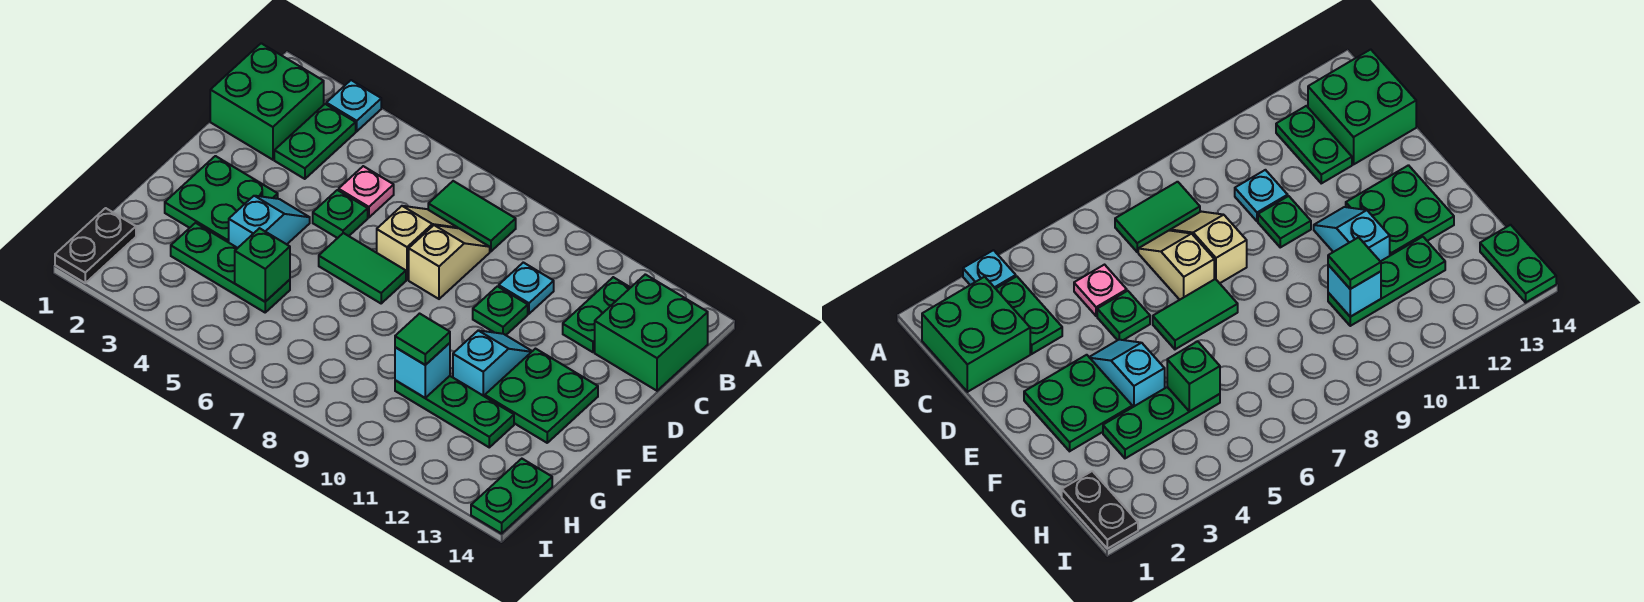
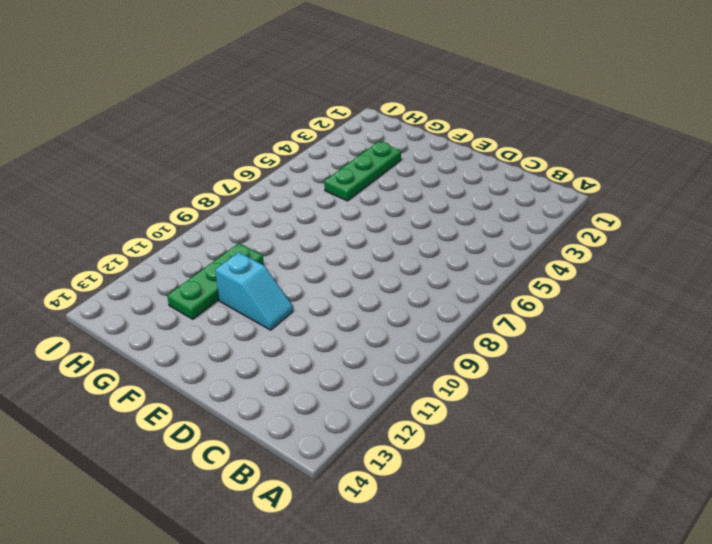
none -> cyan 1x1 plate [326,80,381,131]
none -> green 2x2 brick [210,43,324,160]
none -> green 1x2 plate [274,104,356,179]

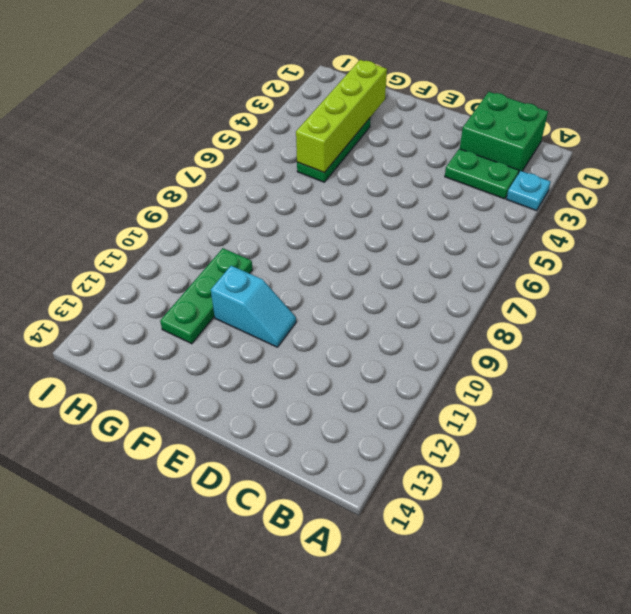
lime 1x4 brick [296,60,387,172] -> green 1x1 brick [235,228,290,302]
none -> green 1x2 tile [428,181,516,251]
none -> green 1x2 plate [563,277,631,352]
none -> green 2x2 brick [595,274,708,391]

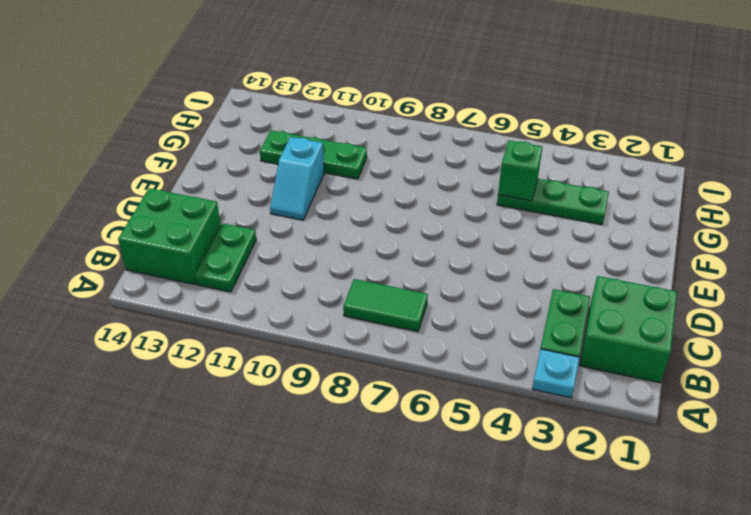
none -> pink 1x1 plate [339,166,394,217]
none -> tan 1x2 slope [377,206,457,280]
none -> tan 1x2 slope [409,225,490,299]

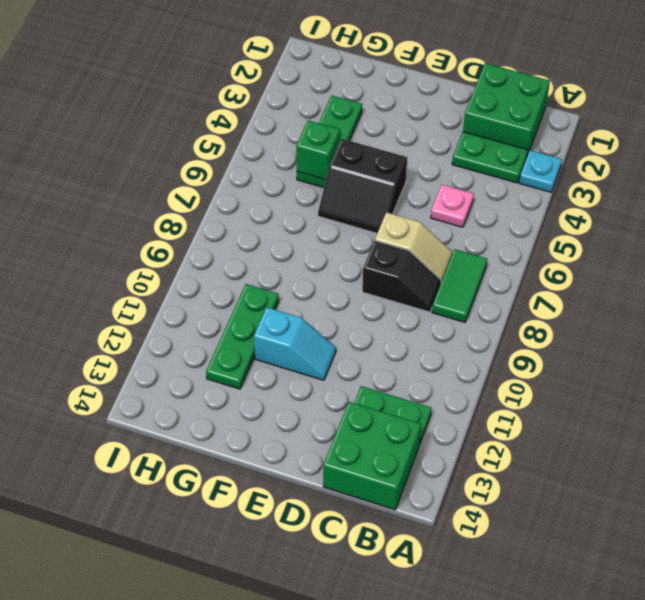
black 1x2 slope [362,241,441,312] -> tan 1x2 slope [409,225,490,299]
black 2x2 slope [318,139,407,233] -> green 1x2 tile [319,233,406,303]
none -> cyan 1x1 plate [499,262,554,314]
none -> green 1x1 plate [313,190,368,238]
none -> green 1x1 plate [473,286,528,335]

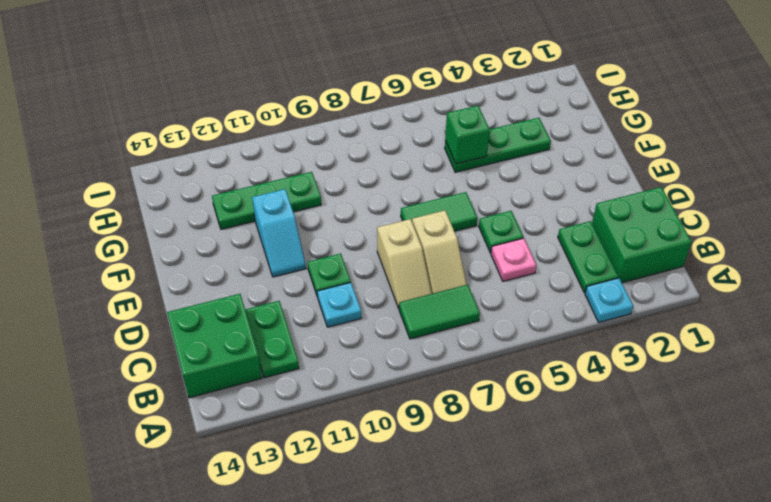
none -> green 2x2 plate [165,156,278,242]
none -> cyan 1x2 slope [229,196,310,248]
none -> green 2x2 plate [485,349,598,443]

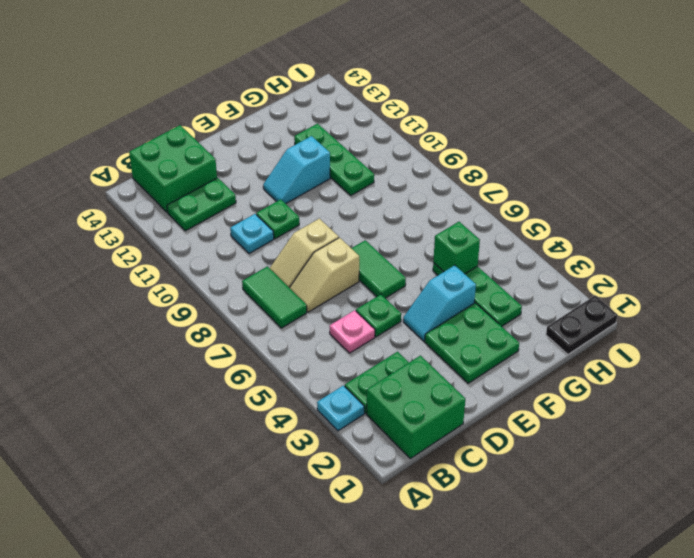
none -> green 2x2 plate [485,349,598,443]
none -> green 1x2 plate [471,459,552,534]
none -> cyan 1x1 brick [395,343,450,398]

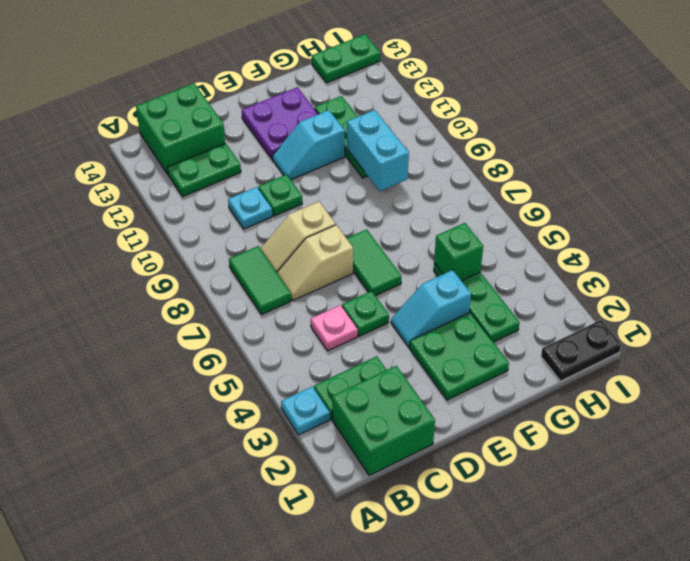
purple 2x2 plate [242,87,318,159] -> green 2x2 plate [485,349,598,443]
cyan 1x2 brick [347,110,409,191] -> cyan 1x1 brick [395,343,450,398]
none -> green 1x1 tile [395,314,450,365]

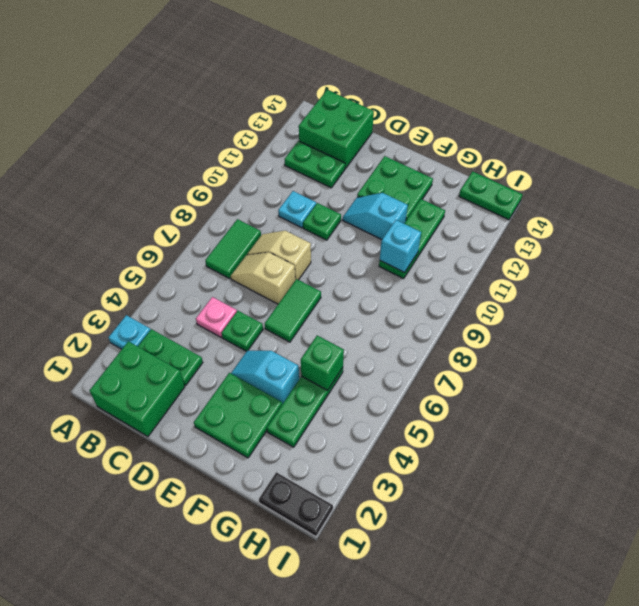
none -> green 1x1 tile [395,314,450,365]

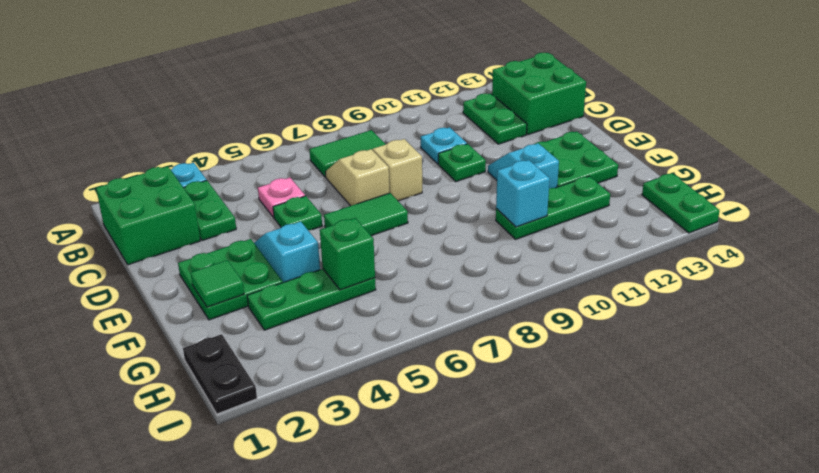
green 1x1 tile [191,260,244,307] -> green 1x1 tile moved to [395,314,450,365]

